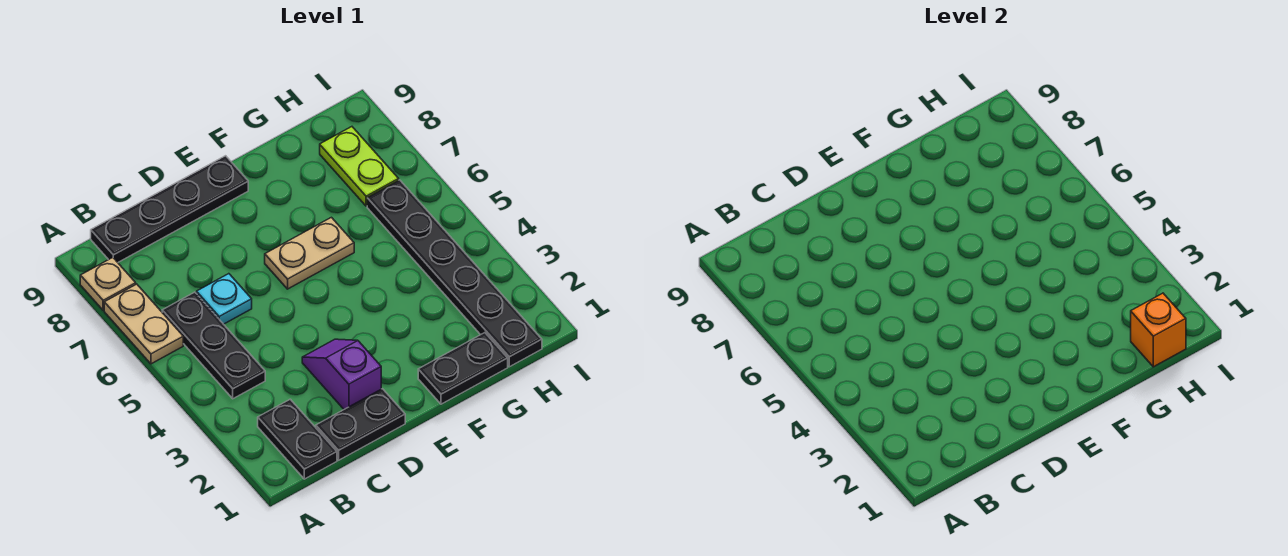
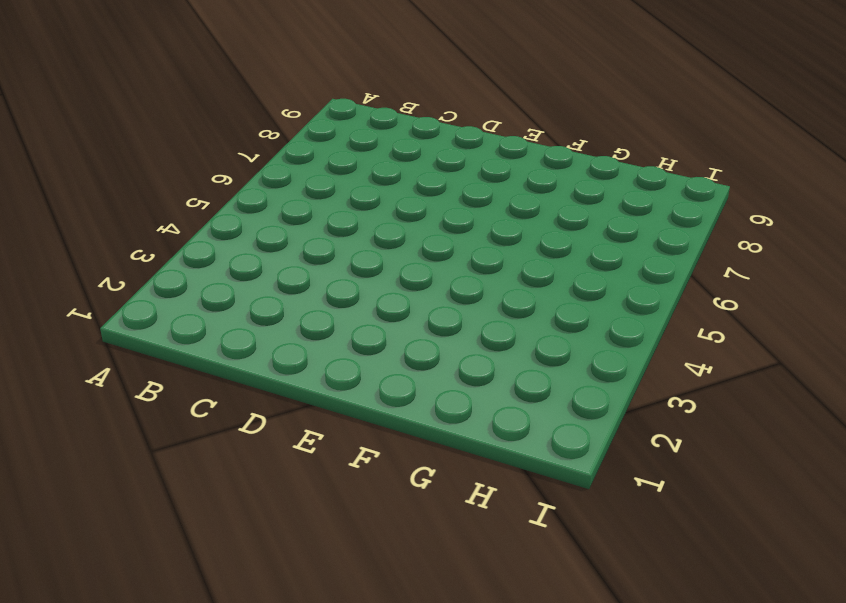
none -> tan 1x2 plate [104,284,183,364]
none -> tan 1x1 plate [80,258,136,310]
none -> black 1x2 plate [258,399,337,479]

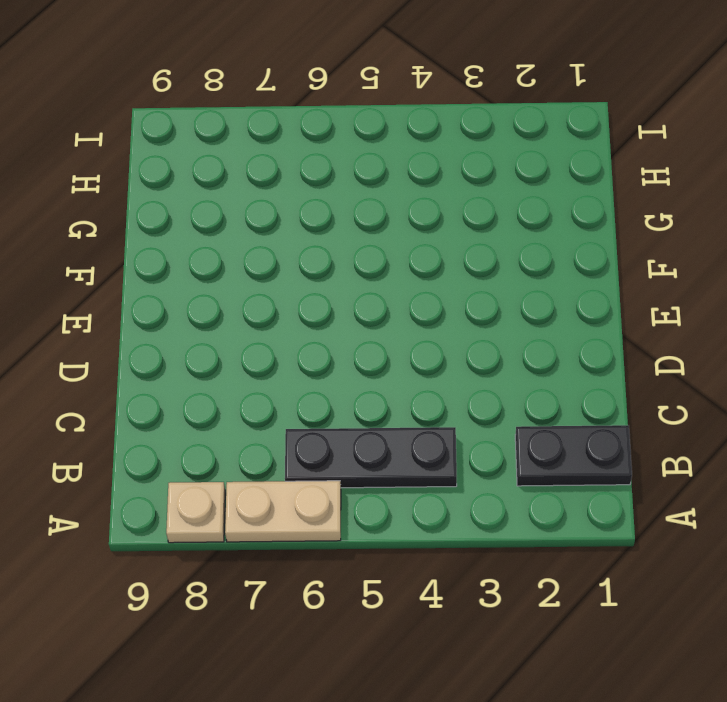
none -> black 1x4 plate [91,156,248,262]
none -> black 1x2 plate [316,389,405,460]
none -> cyan 1x1 plate [196,274,252,324]

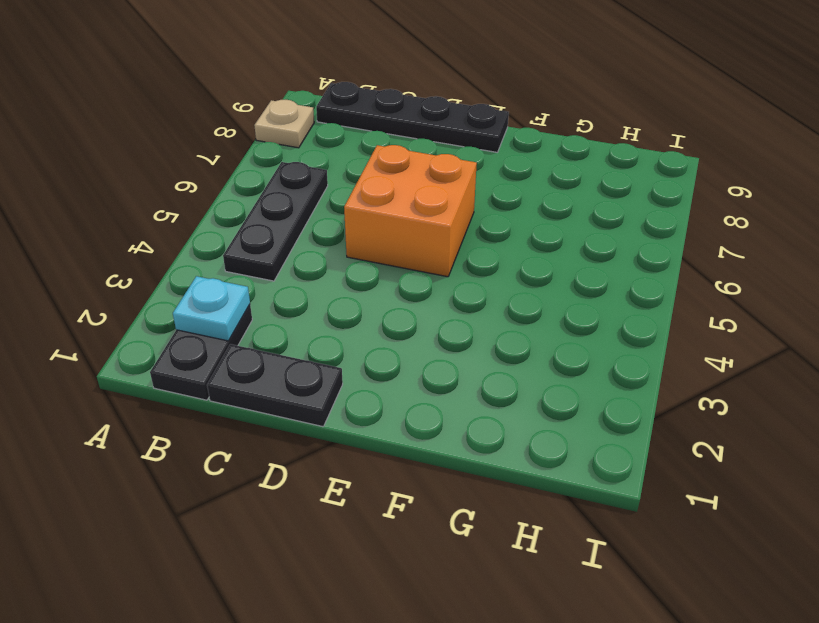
cyan 1x1 plate [173,276,250,341] -> cyan 1x1 plate moved to [196,274,252,324]
orange 2x2 brick [344,145,477,277] -> tan 1x2 plate [265,217,354,289]
none -> tan 1x2 plate [104,284,183,364]
none -> purple 1x2 slope [302,339,381,409]
none -> black 1x2 plate [418,333,508,404]

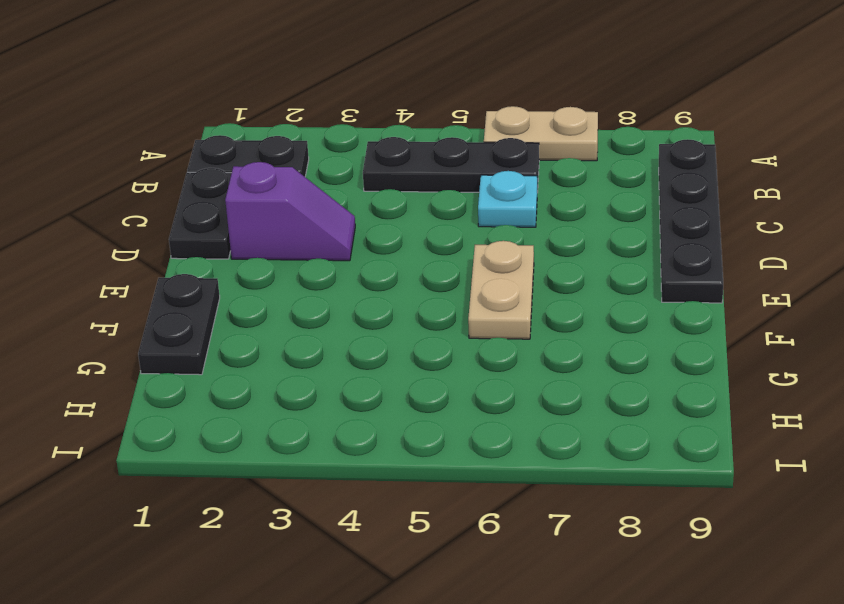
none -> tan 1x1 plate [80,258,136,310]
none -> black 1x6 plate [367,180,542,367]
none -> lime 1x2 plate [320,127,399,206]

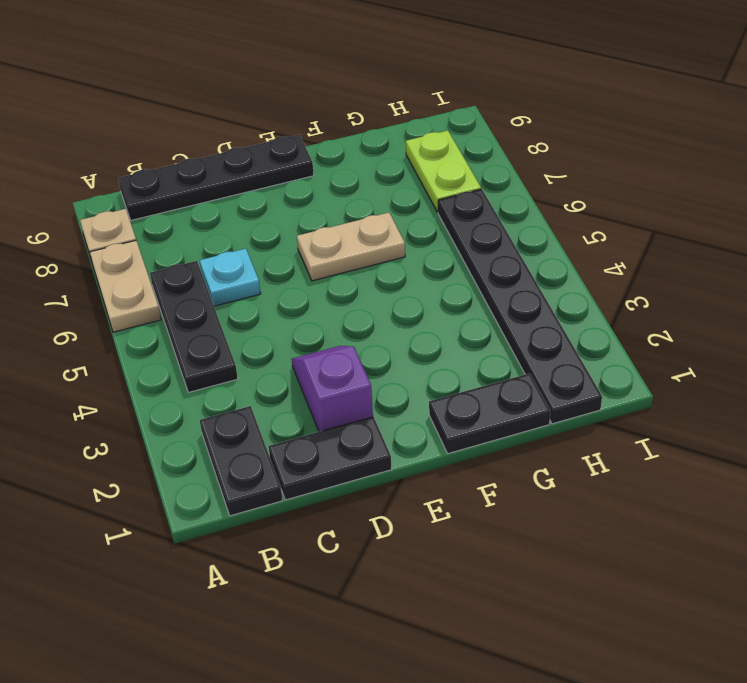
none -> orange 1x1 brick [1131,293,1186,367]

